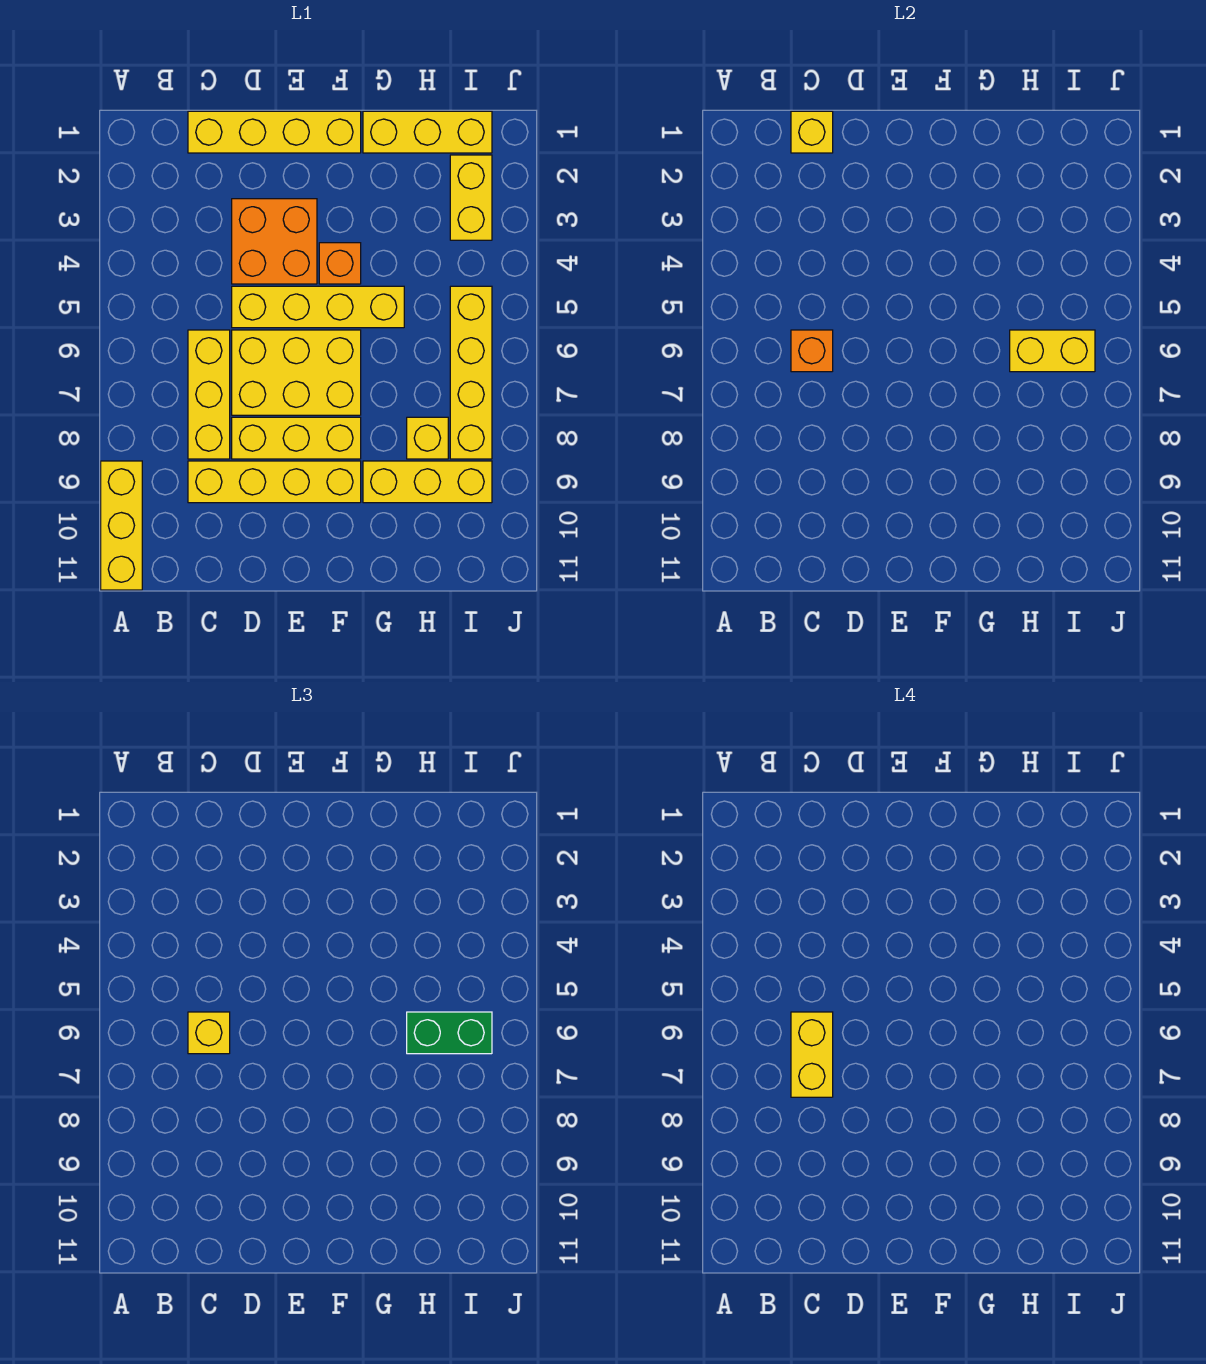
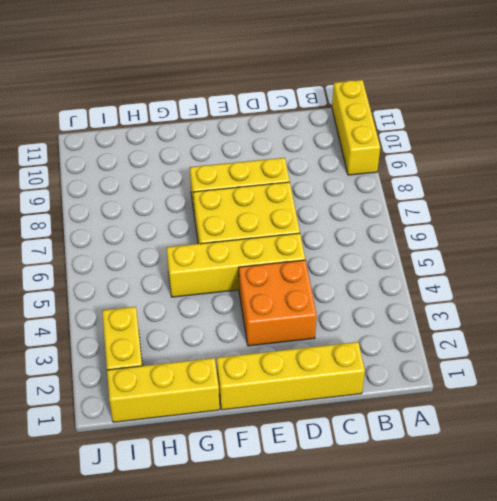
none -> yellow 1x3 brick [188,330,230,459]
none -> yellow 1x4 brick [188,461,361,503]
none -> orange 1x1 brick [319,243,361,284]

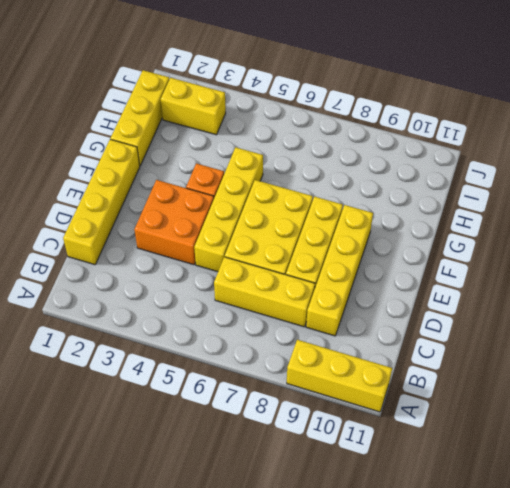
none -> yellow 1x3 brick [363,461,492,503]
none -> yellow 1x1 brick [407,417,448,459]
none -> yellow 1x4 brick [450,286,492,459]

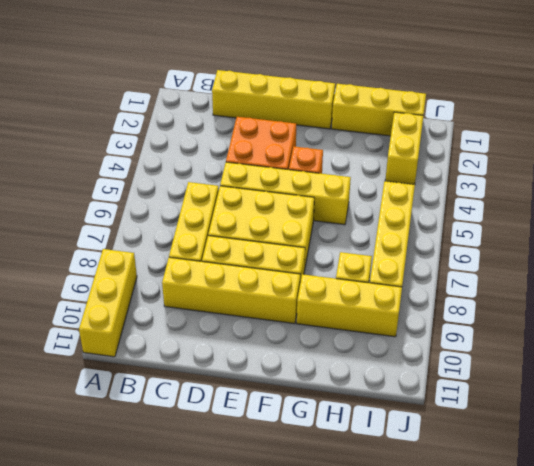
none -> yellow 1x1 brick [791,111,833,153]
none -> orange 1x1 brick [791,330,833,372]
none -> yellow 1x2 brick [1010,330,1095,372]

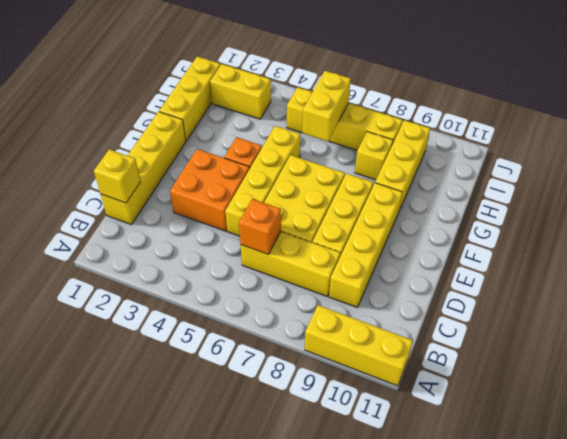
none -> yellow 1x1 brick [188,1012,230,1054]
none -> green 1x2 brick [407,1012,492,1054]
none -> yellow 1x2 brick [791,1012,833,1097]

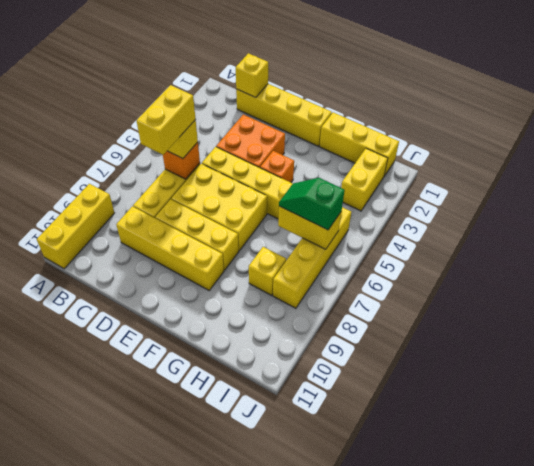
green 1x2 slope [279,178,345,230] -> green 1x2 brick [407,1012,492,1054]
none -> yellow 1x3 brick [363,461,492,503]

